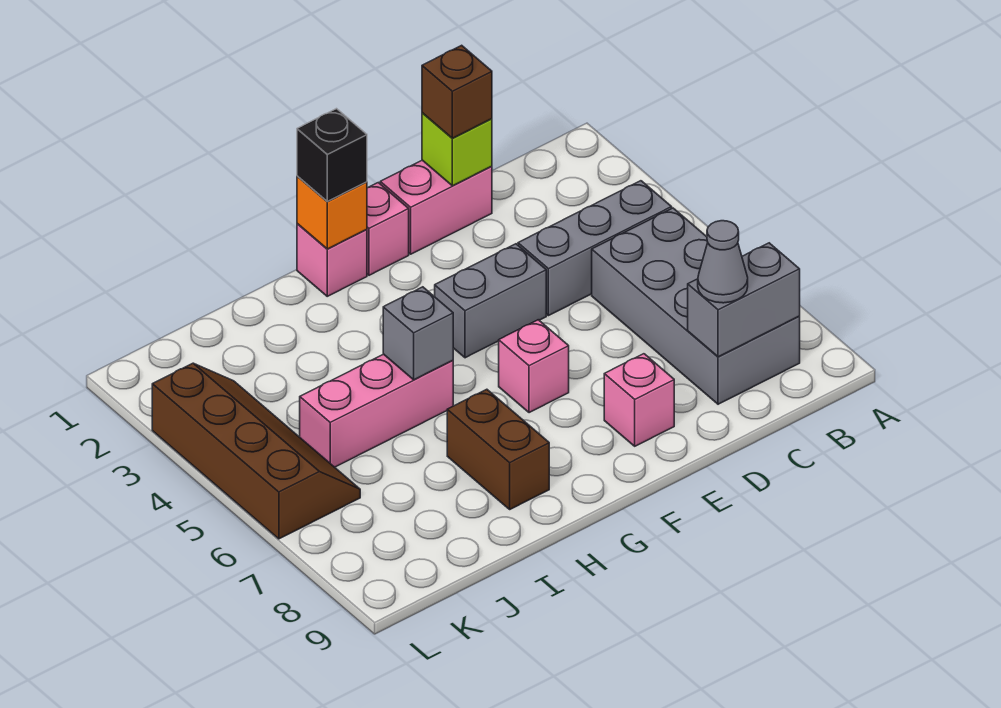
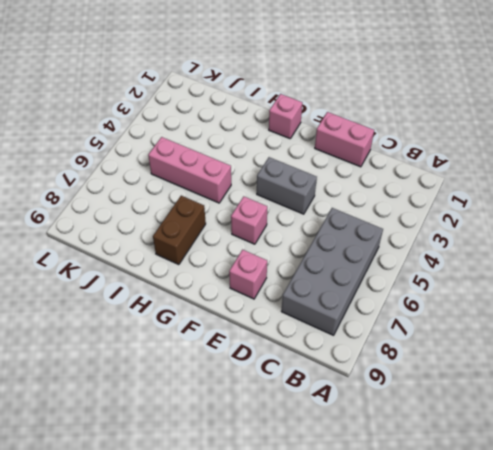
none -> grey 1x3 brick [518,181,672,316]
none -> pink 1x1 brick [367,183,409,275]
none -> brown 2x4 slope [152,363,360,539]

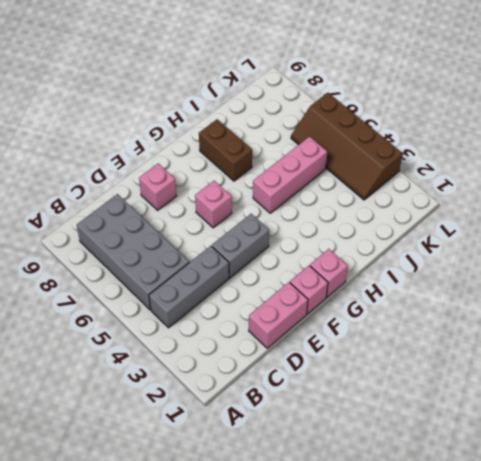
none -> grey 1x2 brick [688,243,800,357]
none -> lime 1x1 brick [422,113,492,186]
none -> orange 1x1 brick [297,176,367,249]

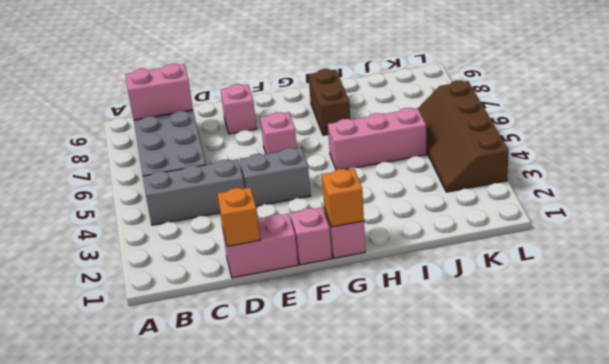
pink 1x2 brick [125,64,193,120] -> grey 1x2 brick [688,243,800,357]
orange 1x1 brick [217,187,260,247] -> lime 1x1 brick [422,113,492,186]
none -> grey 1x1 brick [383,287,453,380]
none -> grey 1x1 cone [698,221,748,303]
none -> brown 1x1 brick [422,45,492,138]

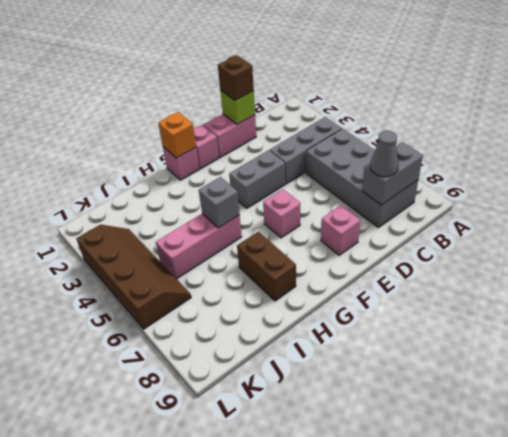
none -> black 1x1 brick [297,109,367,201]

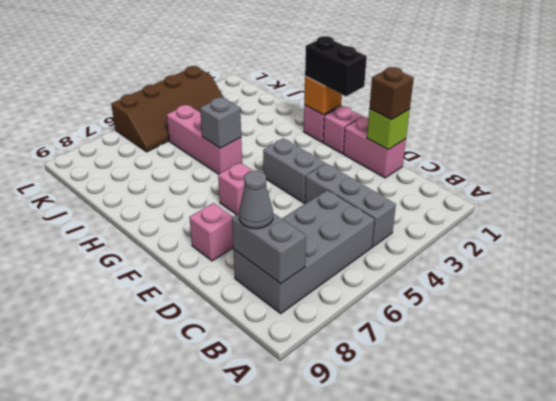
black 1x2 brick [305,36,367,96] -> black 1x1 brick [297,109,367,201]
none -> brown 1x2 brick [447,389,549,509]

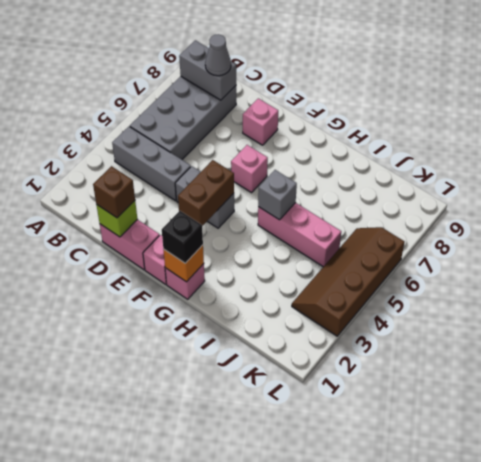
brown 1x2 brick [178,160,234,226] -> brown 1x2 brick moved to [447,389,549,509]

